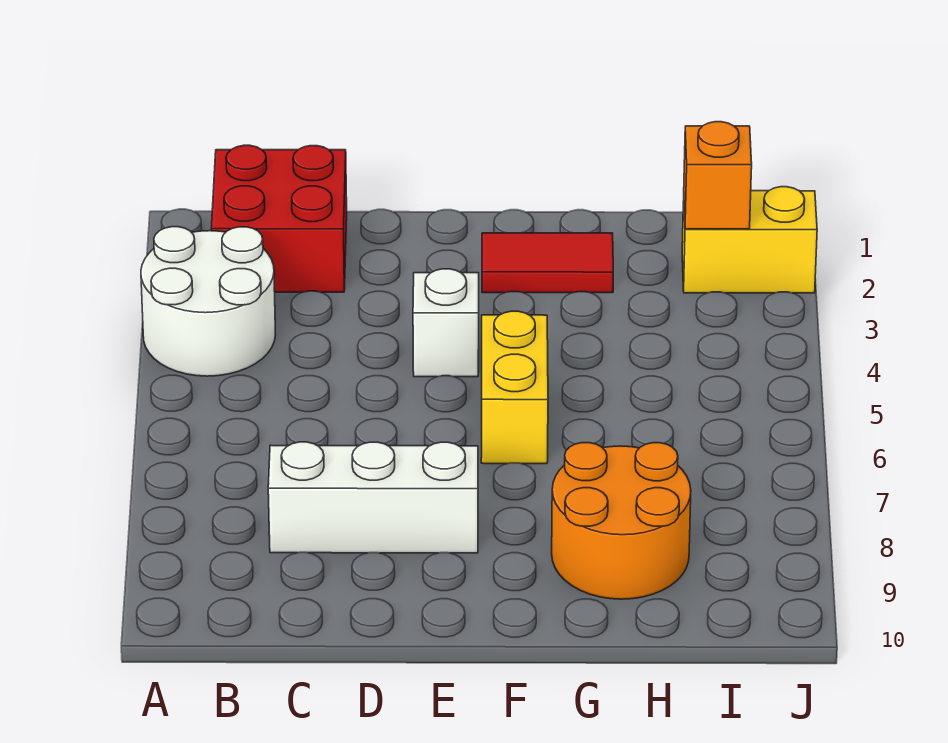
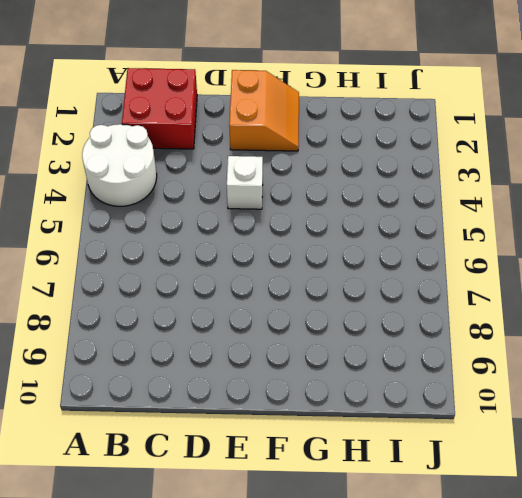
orange 2x2 slope [229,70,299,151] -> red 1x2 tile [482,233,613,293]
none -> white 1x3 brick [268,442,478,553]
none -> yellow 1x2 brick [481,311,548,464]

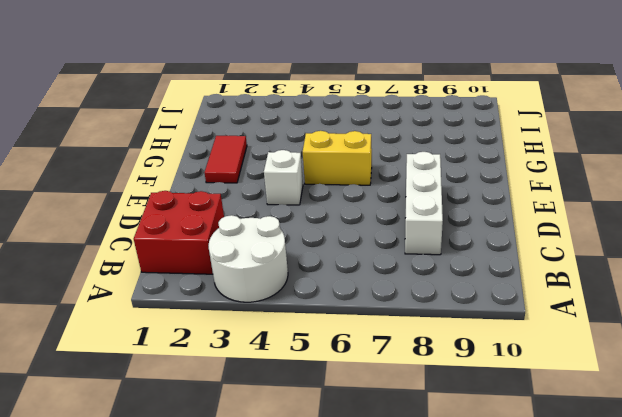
none -> orange 2x2 round brick [552,443,691,599]
none -> yellow 1x2 brick [682,187,817,293]

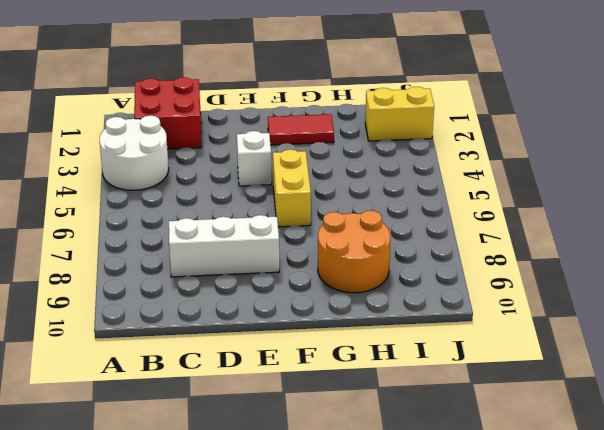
none -> orange 1x1 brick [684,122,752,229]

